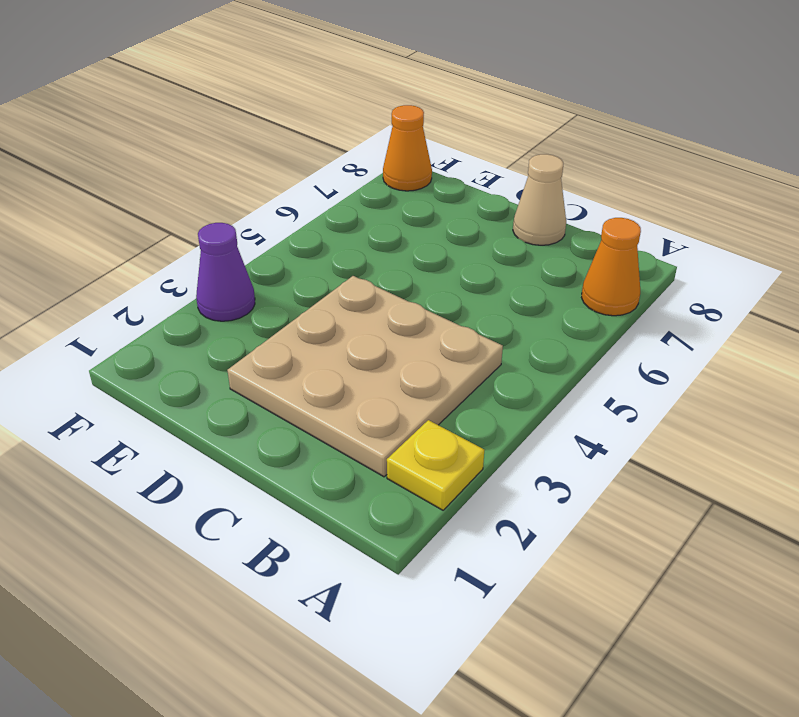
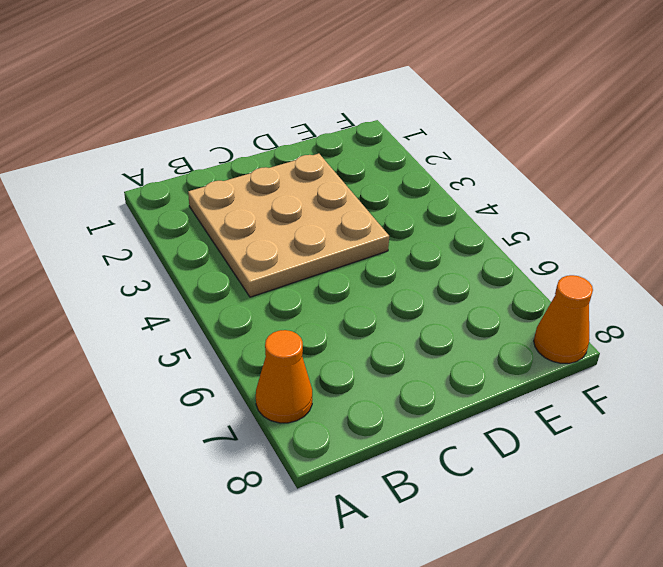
none -> yellow 1x1 plate [387,420,484,510]
none -> tan 1x1 cone [513,154,566,245]

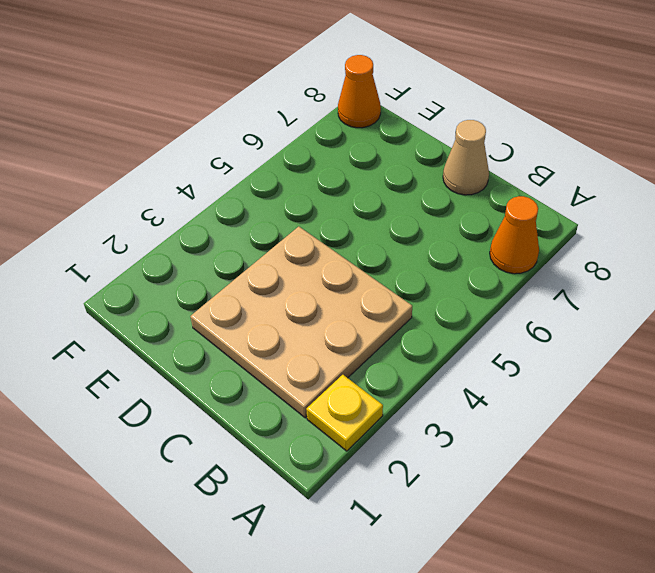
none -> purple 1x1 cone [196,223,255,321]

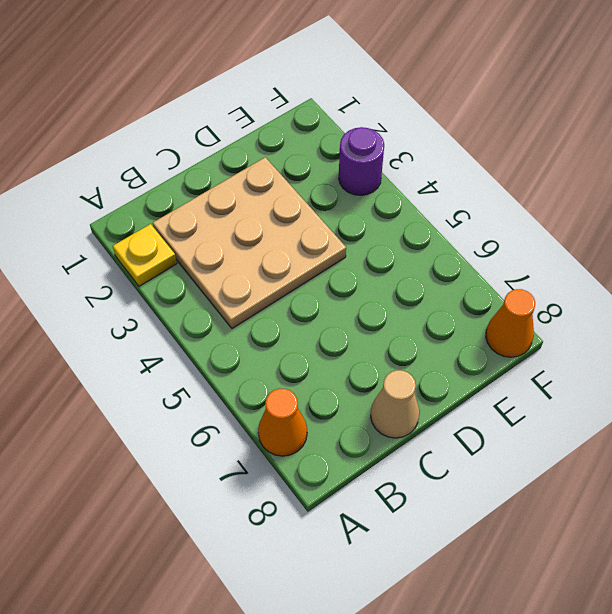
purple 1x1 round brick [339,127,384,195] -> purple 1x1 cone [196,223,255,321]

